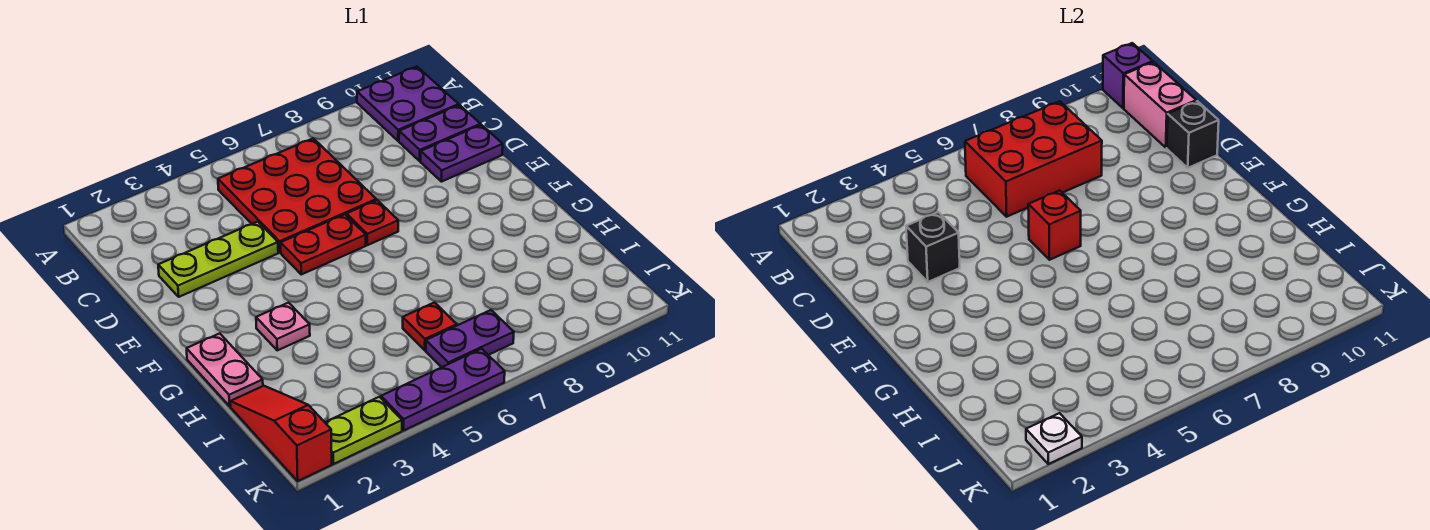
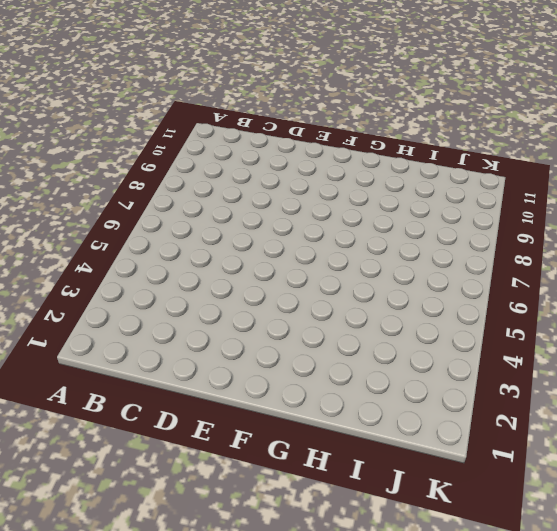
none -> purple 2x2 plate [357,67,459,141]
none -> red 3x3 plate [218,138,376,252]
none -> purple 1x2 plate [399,105,480,161]

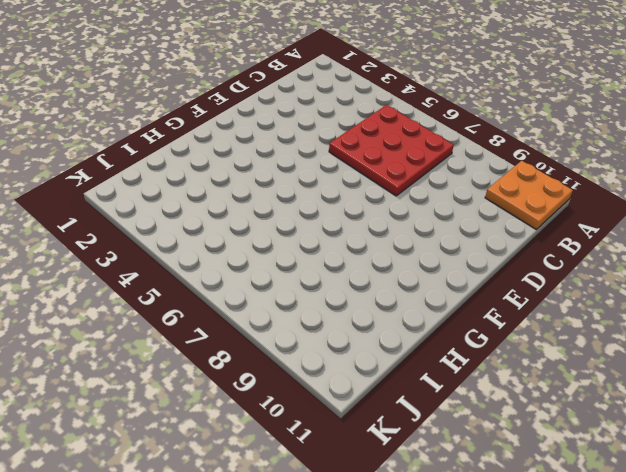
orange 2x2 plate [485,161,573,229] -> purple 2x2 plate [357,67,459,141]
none -> purple 1x2 plate [399,105,480,161]
none -> lime 1x3 plate [158,222,278,297]
none -> purple 1x2 plate [421,125,503,182]

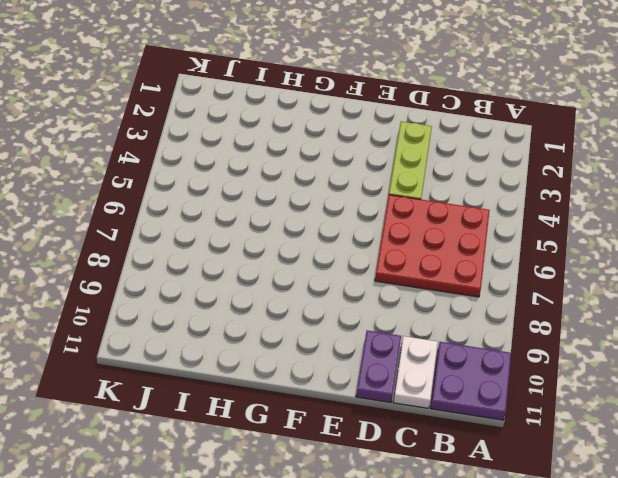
white 1x2 plate [393,336,438,408] -> purple 1x2 plate [399,105,480,161]
none -> red 1x2 plate [281,214,366,274]
none -> red 1x1 plate [347,200,398,245]
none -> pink 1x2 plate [187,333,263,406]

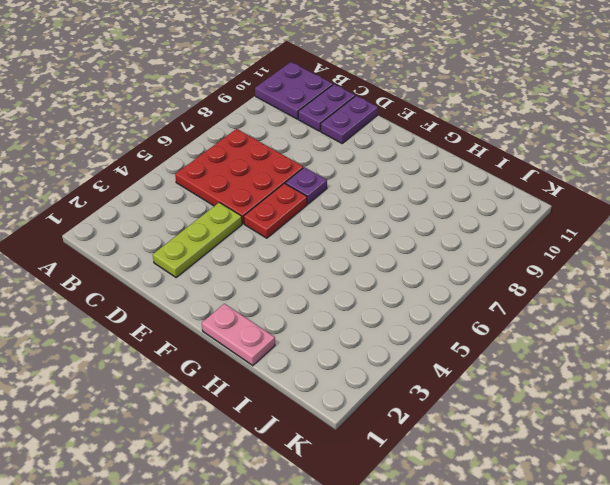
purple 1x1 plate [285,167,327,204] -> red 1x1 plate [347,200,398,245]
none -> pink 1x1 plate [256,303,310,350]
none -> red 1x3 slope [230,386,332,481]
none -> red 1x1 plate [403,302,457,350]

